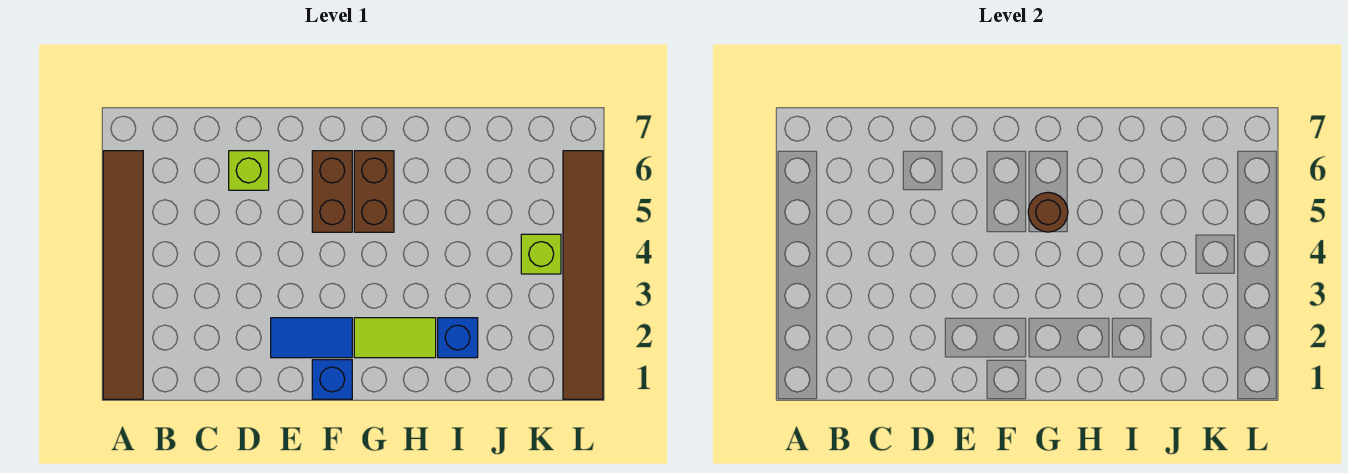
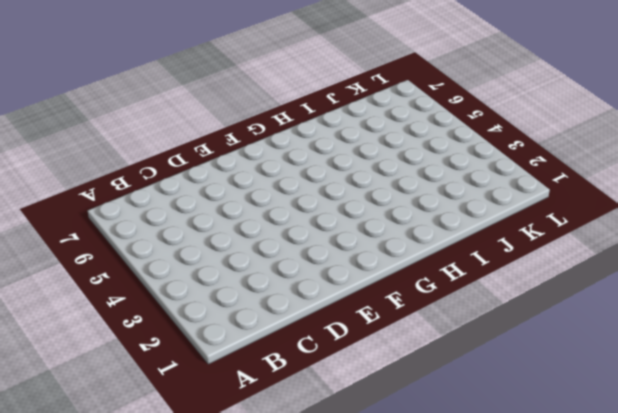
none -> brown 1x6 tile [103,151,143,399]
none -> lime 1x1 brick [229,151,269,190]

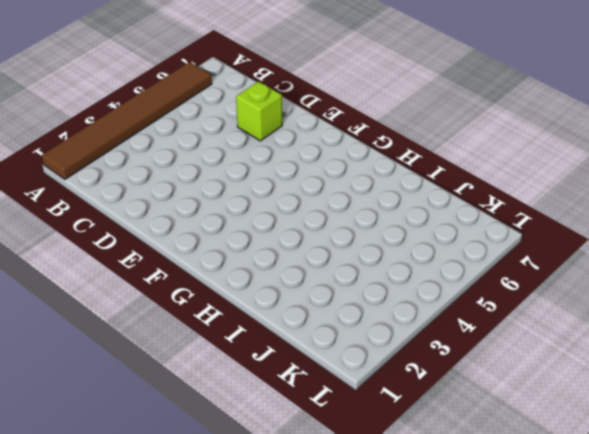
none -> blue 1x2 tile [271,318,352,358]
none -> blue 1x1 brick [312,360,352,399]

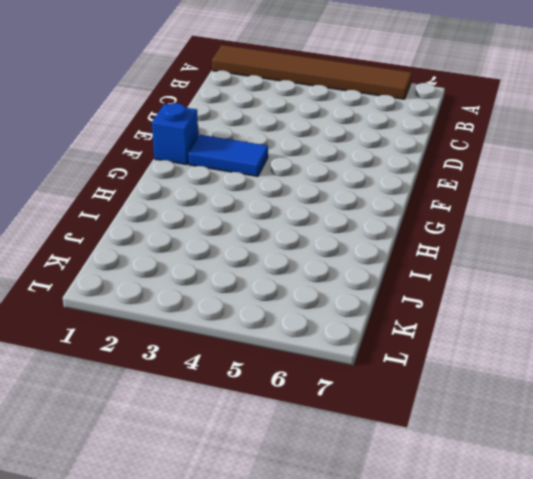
blue 1x2 tile [188,135,268,177] -> blue 1x2 tile turned to [271,318,352,358]
none -> lime 1x1 brick [229,151,269,190]
none -> brown 1x2 brick [312,151,352,232]

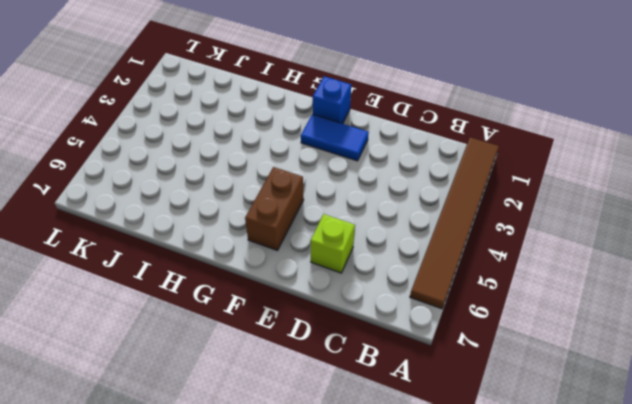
none -> lime 1x2 tile [354,318,436,358]
none -> brown 1x2 brick [354,151,394,232]

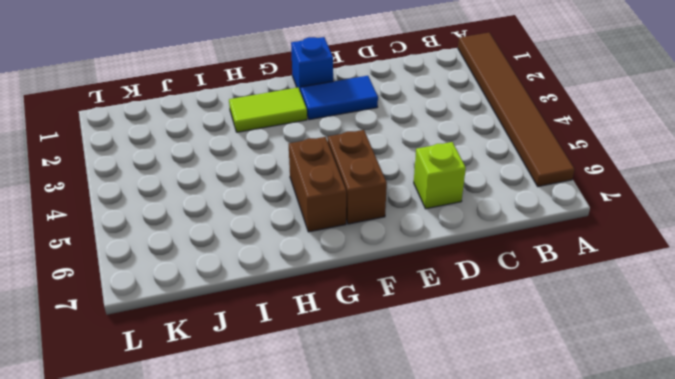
none -> blue 1x1 brick [438,318,478,358]
none -> lime 1x1 brick [521,234,561,274]

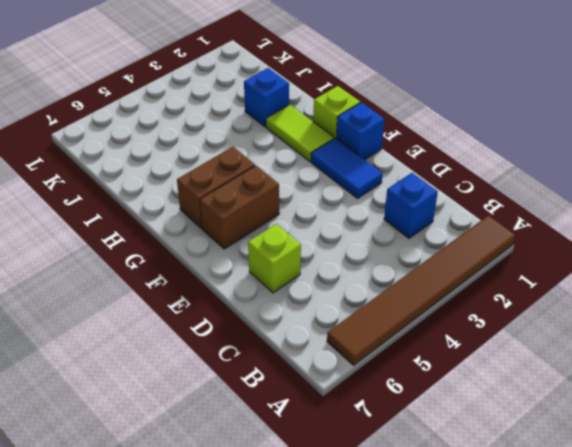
blue 1x1 brick [384,173,438,238] -> none
lime 1x1 brick [313,86,360,139] -> lime 1x1 brick moved to [521,234,561,274]
none -> brown 1x6 tile [563,151,603,399]
none -> brown 1x1 round brick [1028,192,1068,232]

